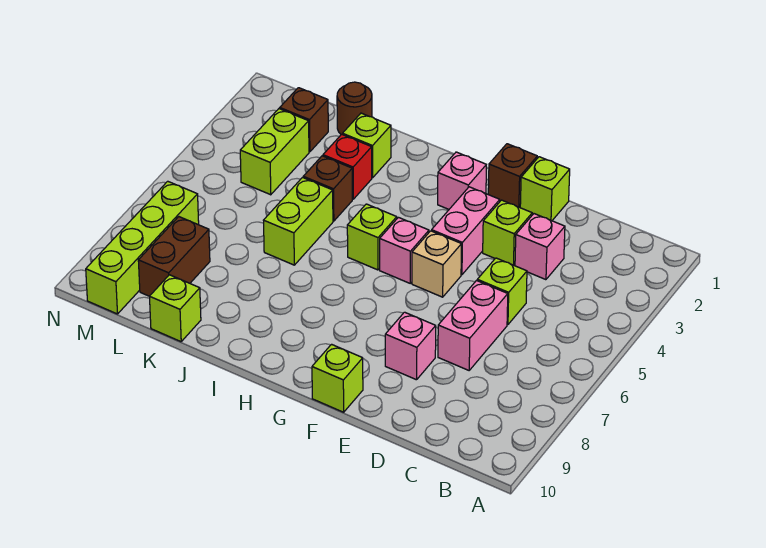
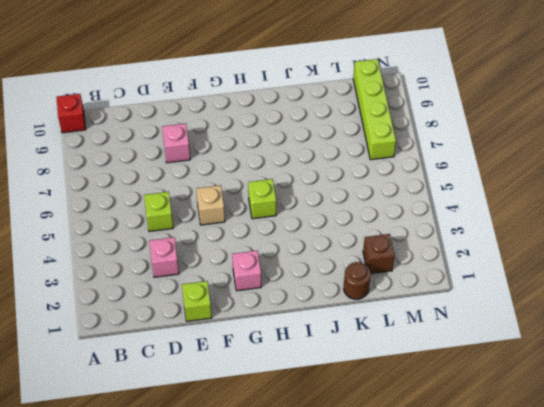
red 1x1 brick [56,94,86,133] -> red 1x1 brick moved to [323,134,372,199]
none -> pink 1x2 brick [438,281,508,370]
none -> lime 1x1 brick [483,200,532,265]
none -> brown 1x1 brick [488,144,537,207]

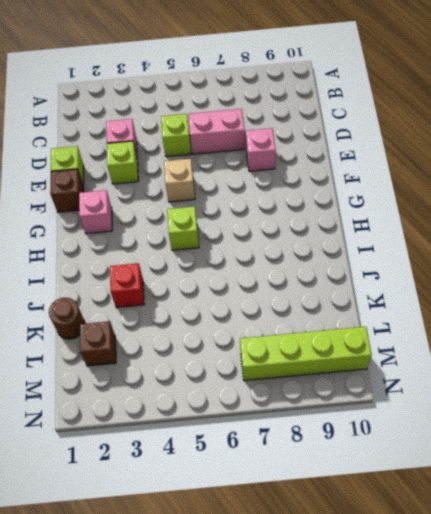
none -> pink 1x2 brick [432,187,500,275]
none -> lime 1x1 brick [312,344,363,412]
none -> pink 1x1 brick [380,217,429,283]

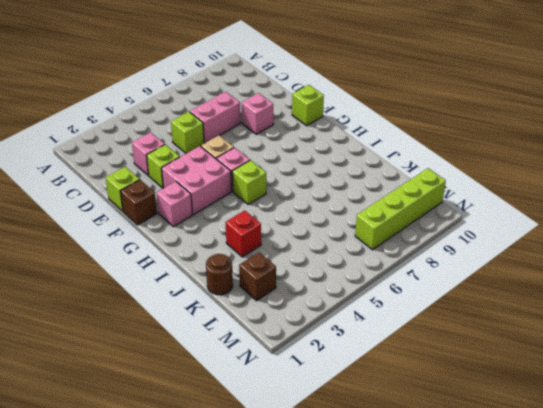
pink 2x2 brick [162,146,231,215] -> pink 1x2 brick [432,187,500,275]
none -> lime 1x1 brick [343,113,391,178]
none -> brown 1x1 brick [303,156,352,221]
none -> lime 1x2 brick [263,178,333,265]

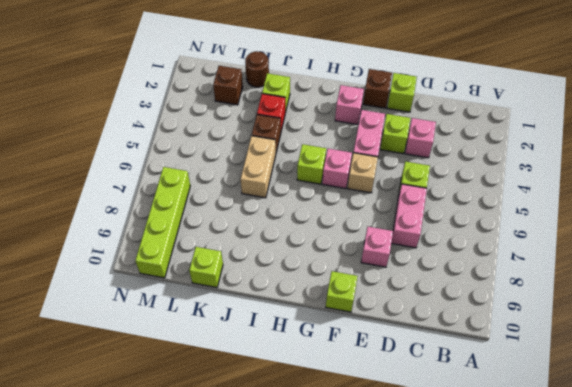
tan 1x2 brick [241,136,276,198] -> lime 1x2 brick [263,178,333,265]
none -> lime 1x2 brick [240,109,309,195]
none -> brown 1x2 brick [138,217,210,296]

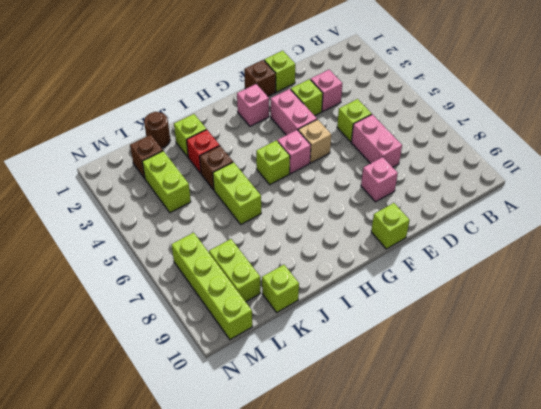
lime 1x2 brick [209,239,260,302] -> brown 1x2 brick [138,217,210,296]

